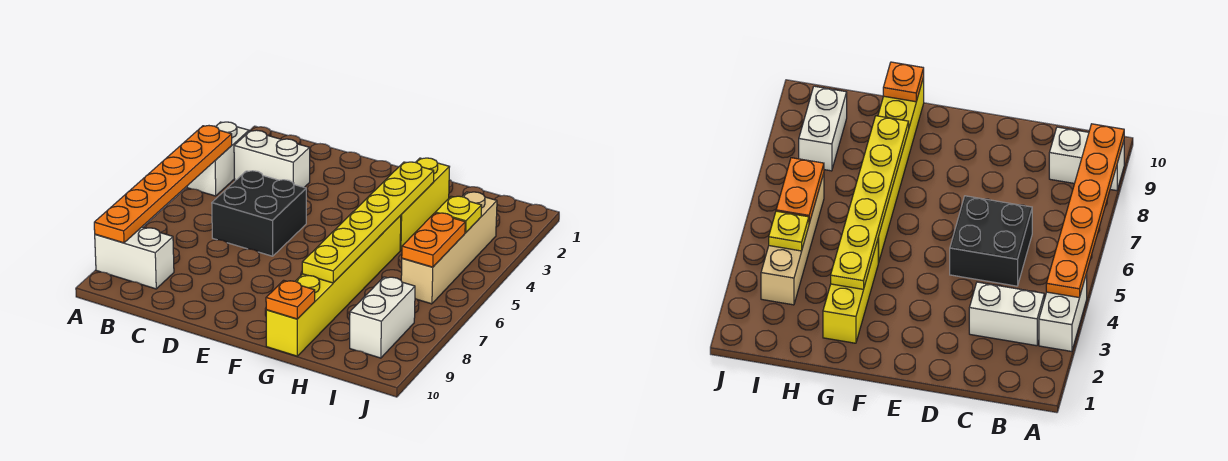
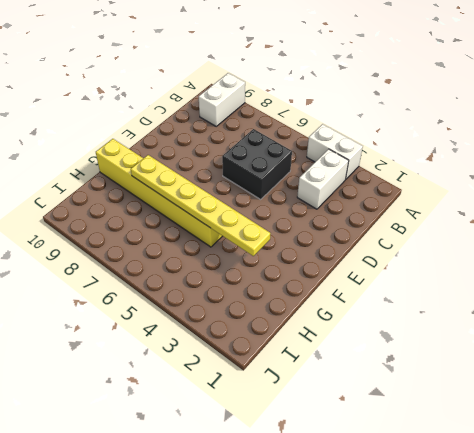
none -> yellow 1x3 brick [400,158,449,250]
none -> tan 1x4 brick [401,192,497,304]
none -> white 1x2 brick [350,277,415,358]

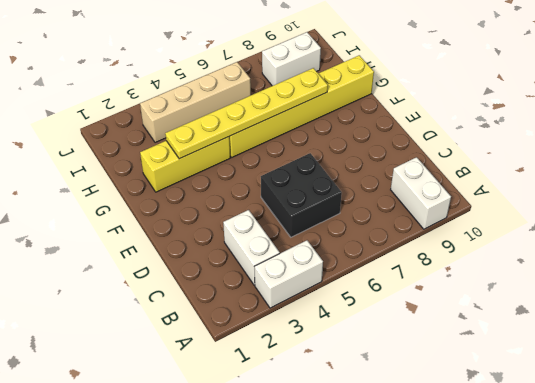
none -> orange 1x6 plate [94,126,232,243]
none -> orange 1x1 plate [266,280,315,319]
none -> yellow 1x1 plate [435,196,482,233]

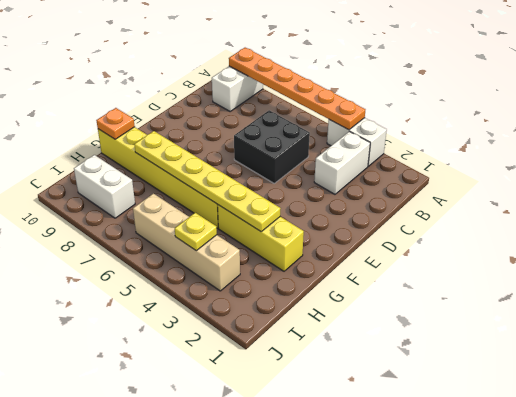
none -> orange 1x2 plate [402,213,465,267]

